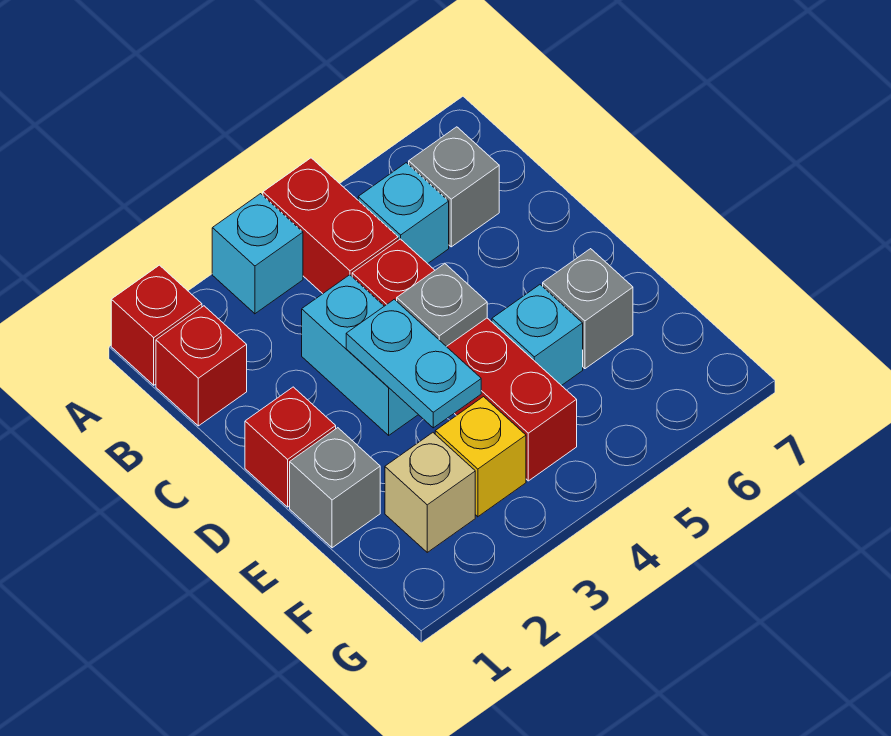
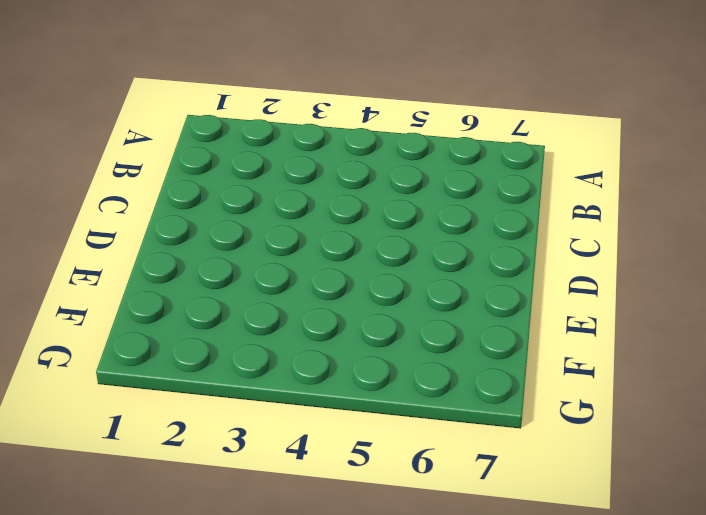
none -> red 1x1 brick [111,265,202,385]
none -> cyan 1x1 brick [212,194,303,314]
none -> red 1x2 brick [263,158,398,294]

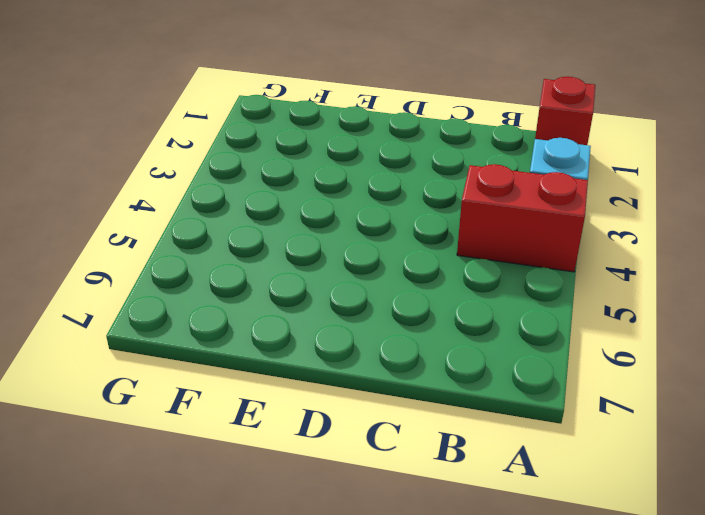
none -> red 1x1 brick [156,306,247,426]
none -> cyan 1x1 brick [358,163,449,264]
none -> grey 1x1 brick [409,127,499,247]

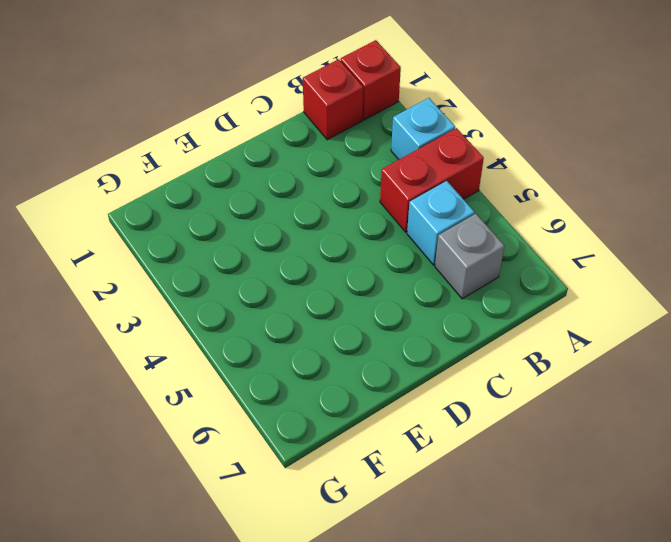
none -> cyan 1x2 brick [302,275,418,435]
none -> red 1x4 brick [352,239,577,481]
none -> red 1x1 brick [245,387,336,507]

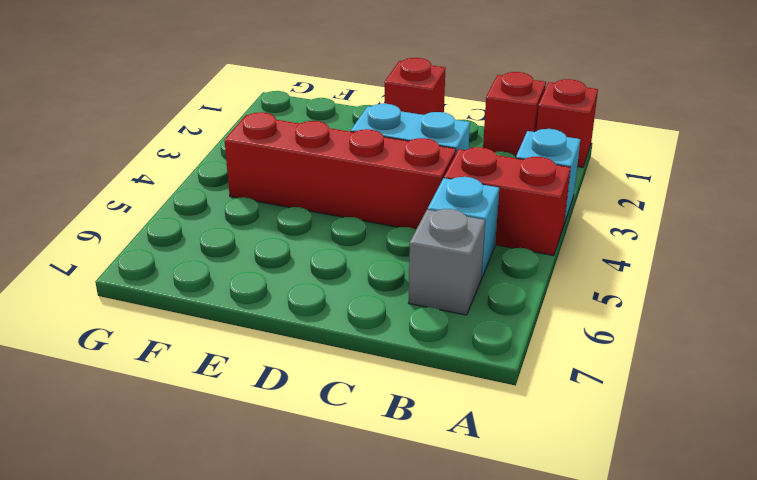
none -> grey 1x1 brick [290,428,380,548]
none -> cyan 1x1 brick [492,285,583,386]
none -> grey 1x1 brick [543,249,633,369]

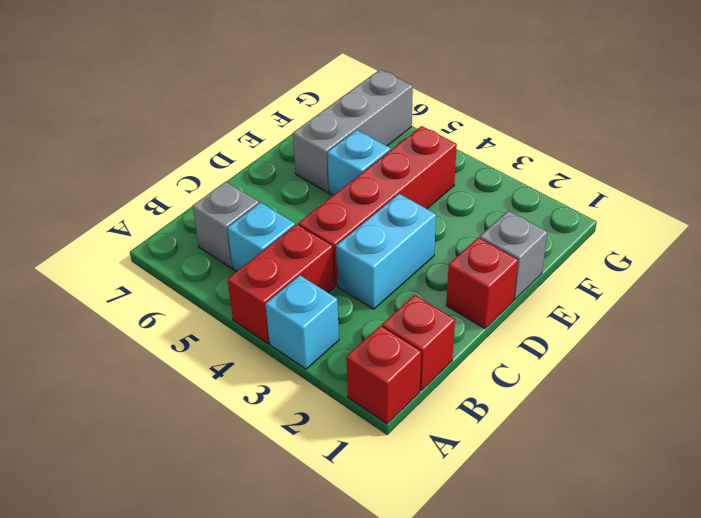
grey 1x3 brick [293,69,413,192] -> grey 1x1 brick [543,249,633,369]
none -> tan 1x1 brick [385,433,475,552]
none -> yellow 1x1 brick [435,397,526,517]
none -> cyan 1x2 plate [346,299,481,428]

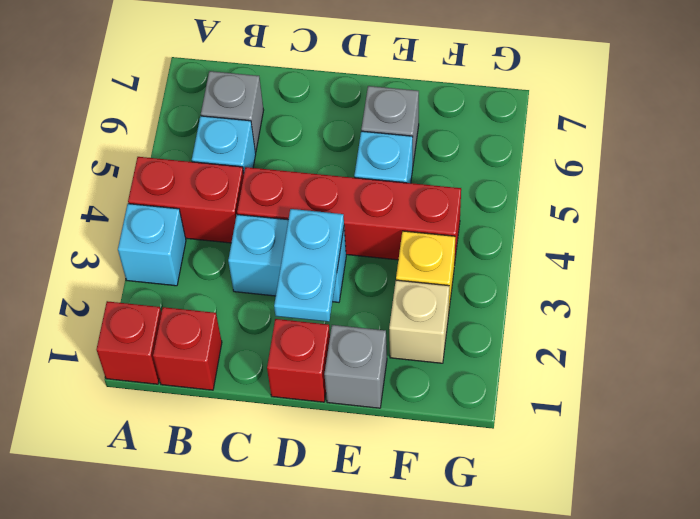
cyan 1x2 plate [274,209,344,322] -> cyan 1x2 plate turned to [346,299,481,428]
none -> grey 1x1 plate [397,264,487,347]

